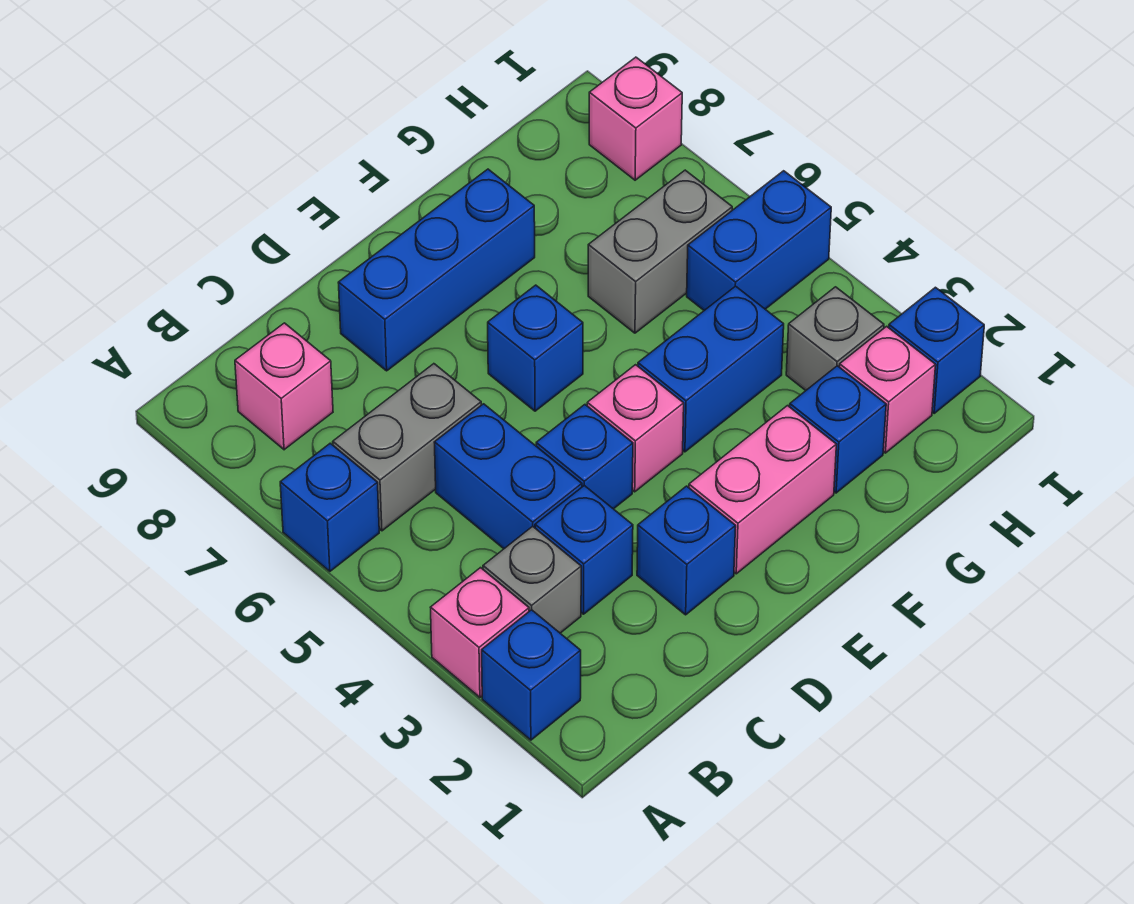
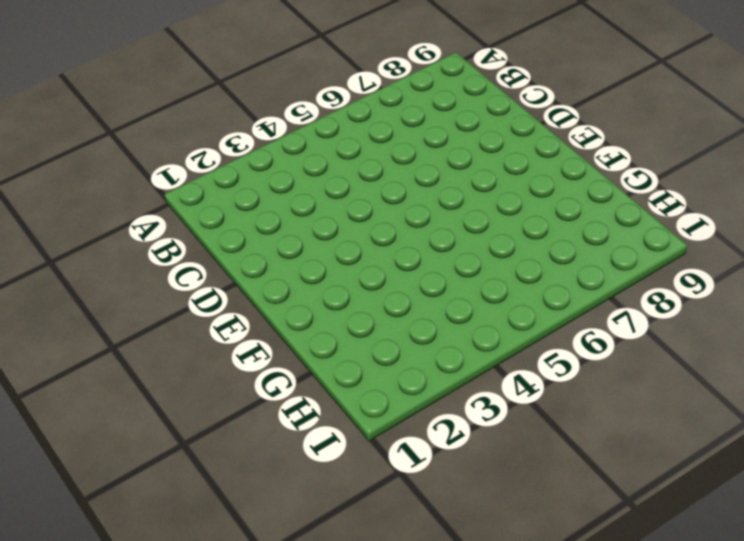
none -> blue 1x1 brick [482,610,581,740]
none -> pink 1x1 brick [430,568,529,697]
none -> blue 1x1 brick [280,443,379,571]

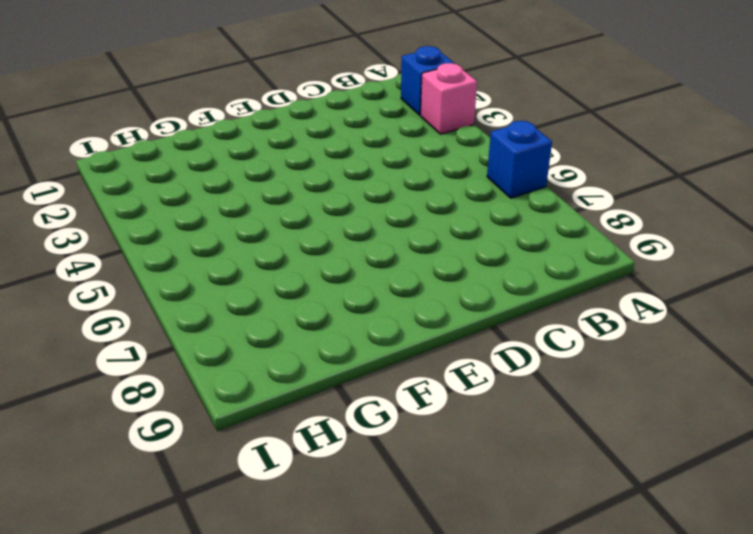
none -> grey 1x1 brick [483,526,581,633]
none -> grey 1x2 brick [333,364,481,531]
none -> pink 1x1 brick [235,323,333,450]

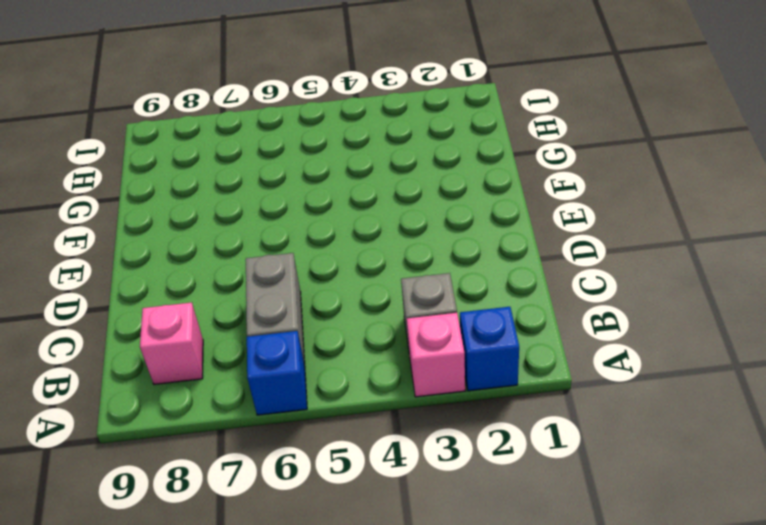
none -> blue 1x1 brick [535,486,633,614]
none -> blue 1x2 brick [434,404,582,549]
none -> blue 1x1 brick [637,486,736,615]

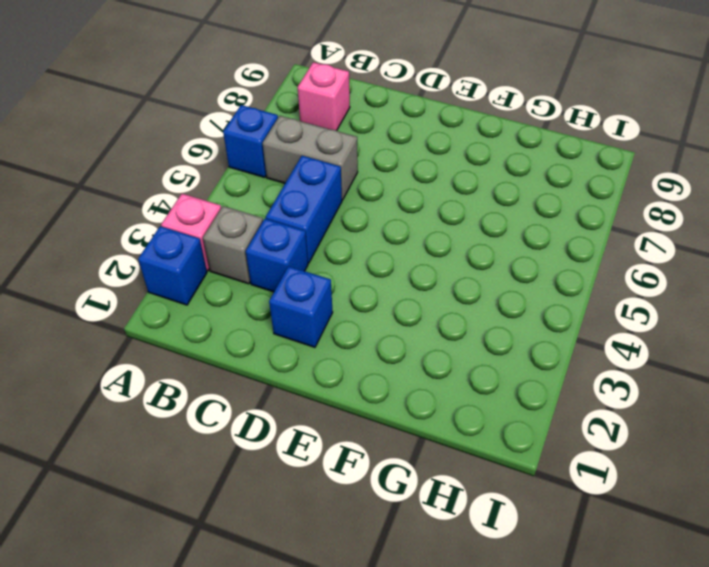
none -> blue 1x1 brick [536,405,633,509]
none -> blue 1x3 brick [338,169,535,371]
none -> pink 1x2 brick [689,406,836,574]

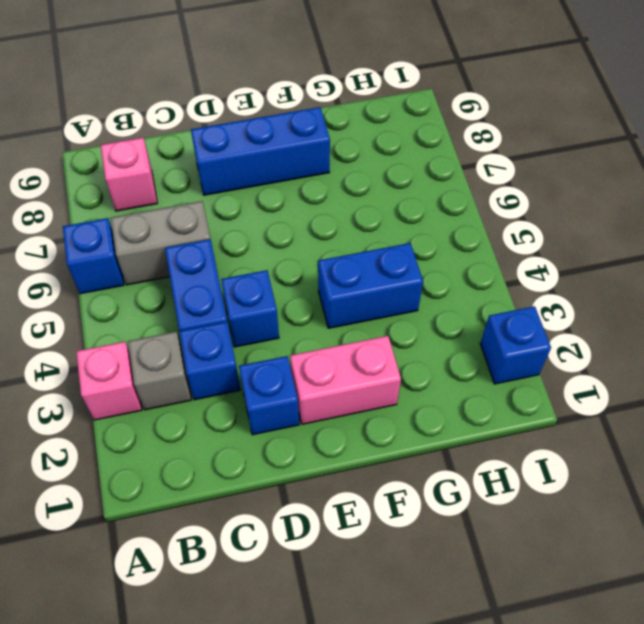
none -> blue 1x1 brick [482,610,581,740]
none -> pink 1x1 brick [587,365,684,492]
none -> blue 1x1 brick [488,285,583,411]

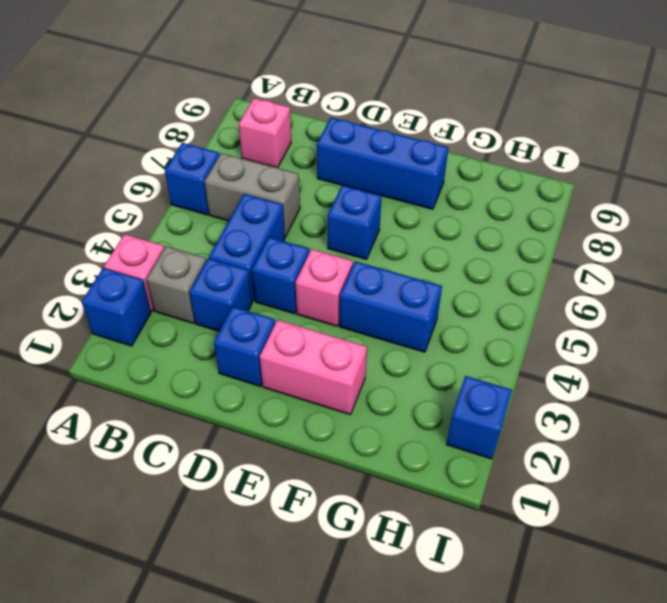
none -> blue 1x1 brick [790,366,886,493]
none -> grey 1x2 brick [588,170,732,333]
none -> pink 1x1 brick [839,326,936,453]

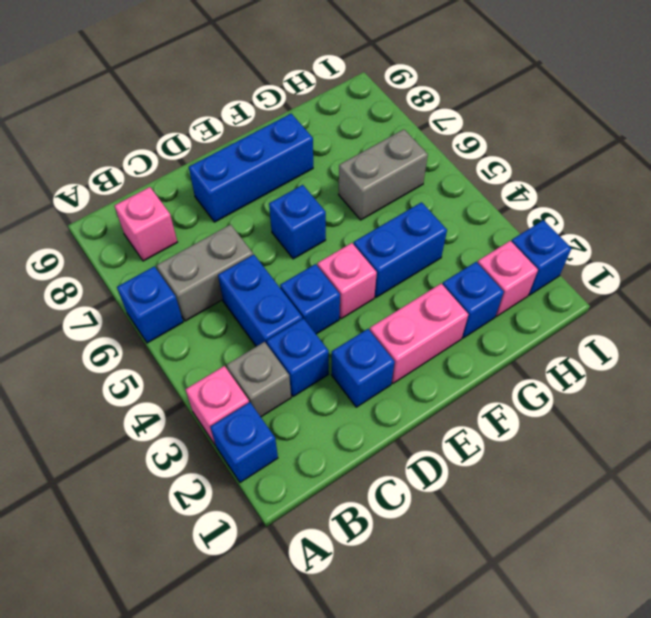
none -> grey 1x1 brick [786,287,884,390]
none -> blue 1x2 brick [687,171,831,310]
none -> pink 1x1 brick [589,57,682,180]

